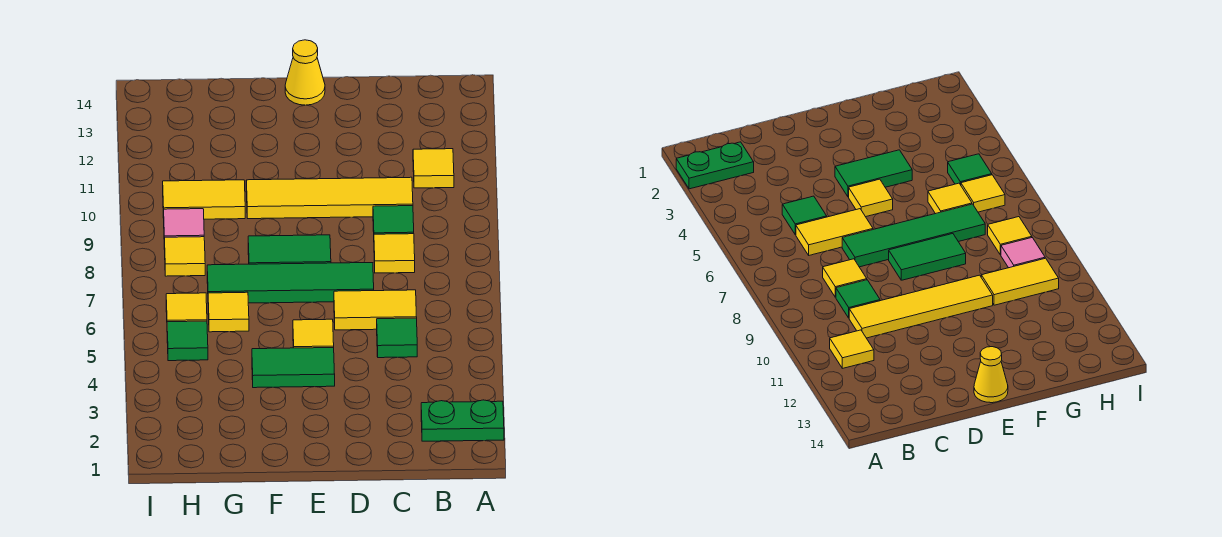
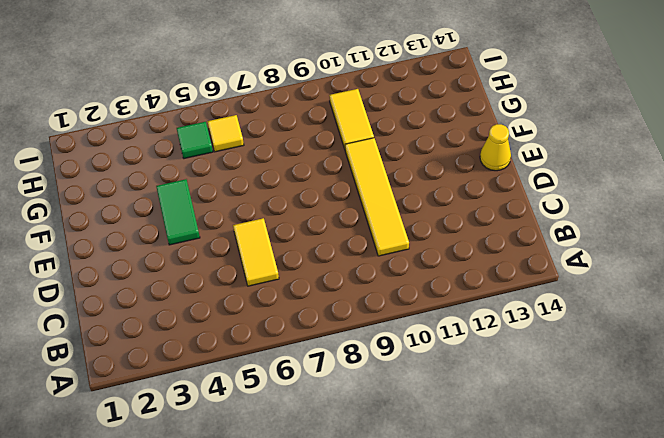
none -> green 1x2 plate [421,400,504,441]
none -> yellow 1x1 tile [413,149,454,188]
none -> green 1x1 tile [377,318,417,358]

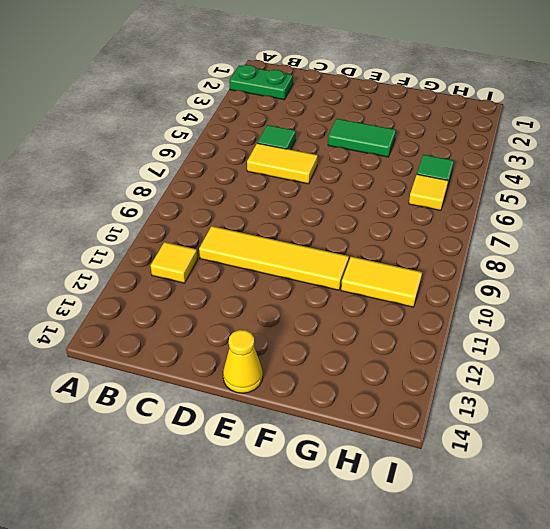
none -> yellow 1x1 tile [374,234,415,273]
none -> green 1x1 tile [373,206,414,234]
none -> green 1x4 tile [207,263,374,303]

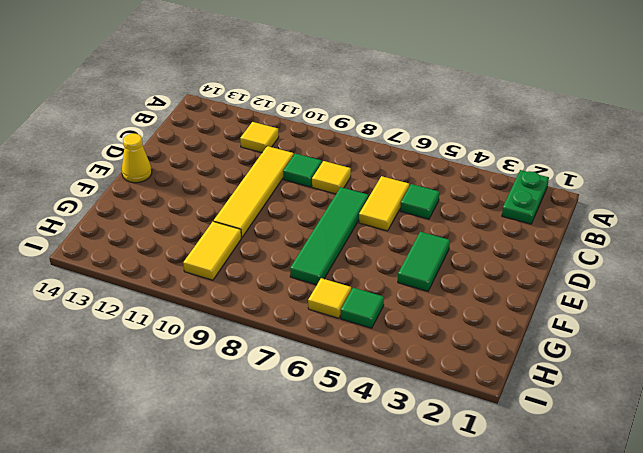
none -> yellow 1x1 tile [293,319,334,348]
none -> green 1x2 tile [248,235,331,264]
none -> yellow 1x1 tile [208,292,249,332]

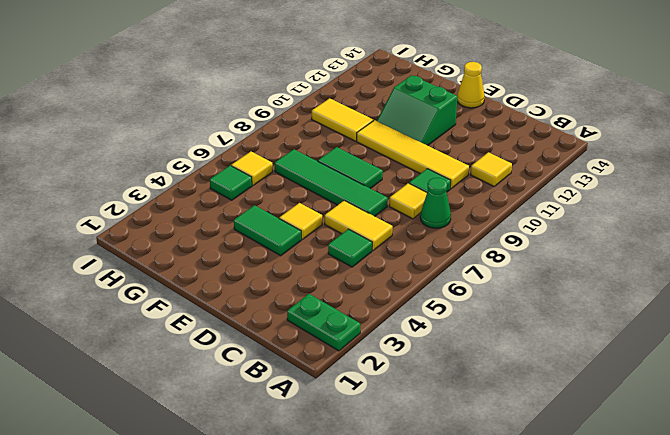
green 1x1 cone [420,178,451,228] -> none
green 2x2 slope [377,75,457,146] -> none
none -> yellow 1x1 tile [208,292,249,332]
none -> yellow 1x1 tile [164,237,205,276]
none -> pink 1x1 tile [164,209,204,237]

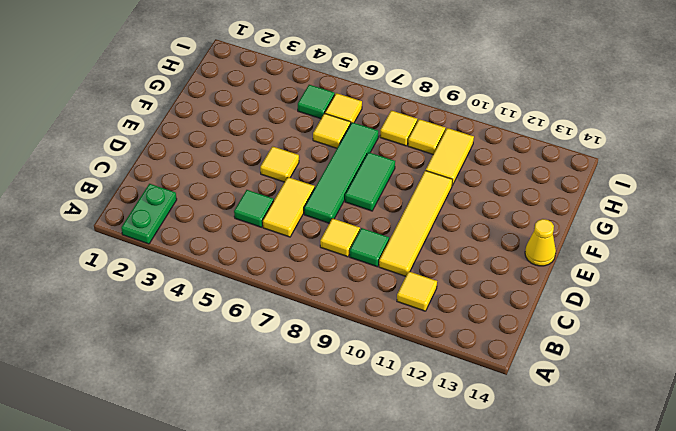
yellow 1x1 tile [408,119,446,154] -> pink 1x1 tile [164,209,204,237]
none -> green 1x2 tile [252,348,335,388]

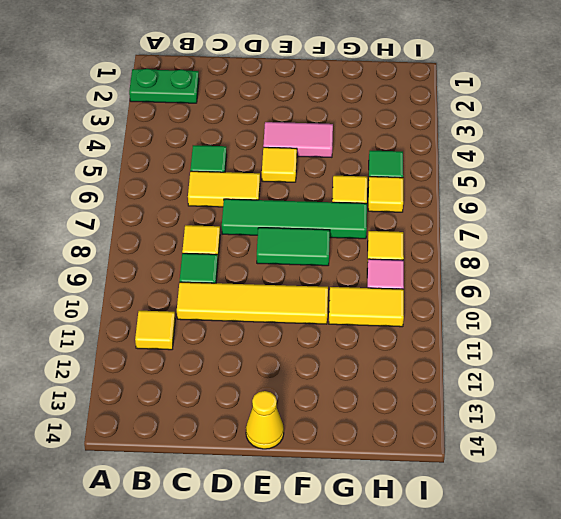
pink 1x2 tile [263,122,333,157] -> green 1x2 tile [252,348,335,388]

